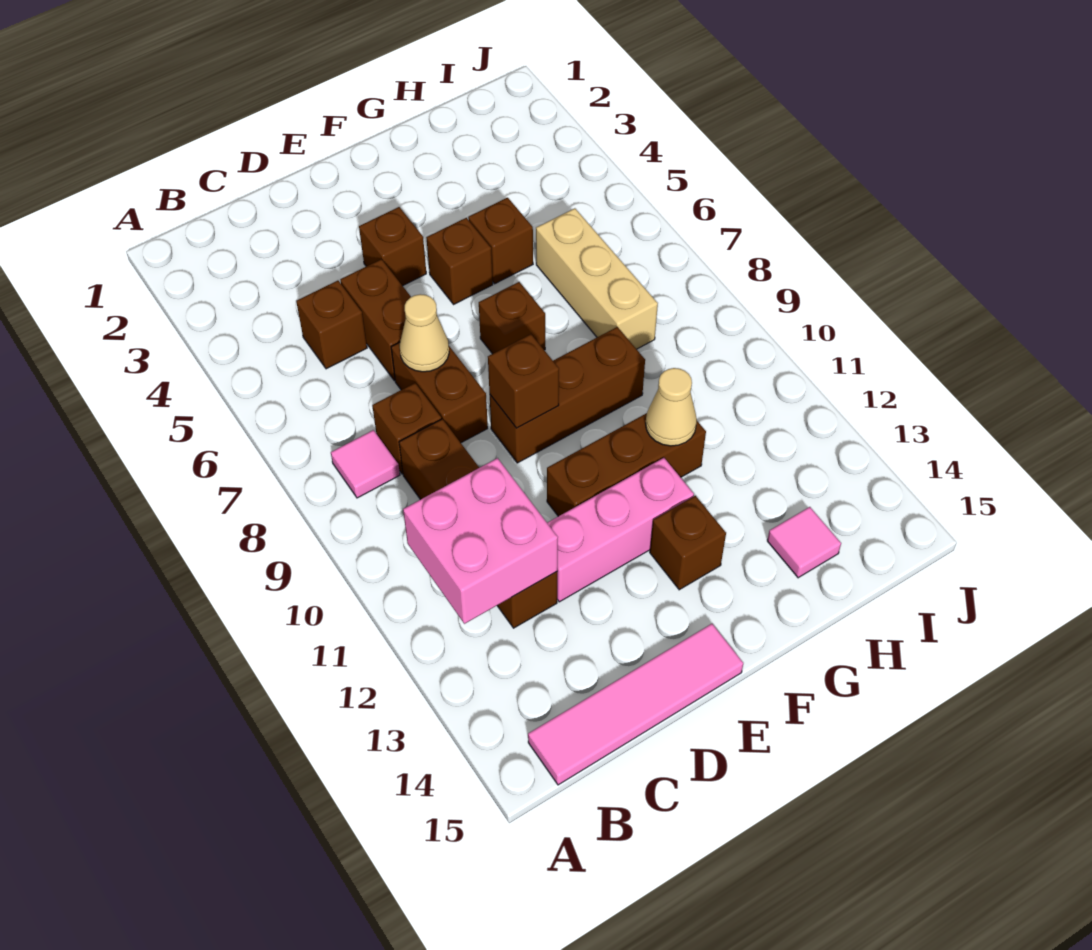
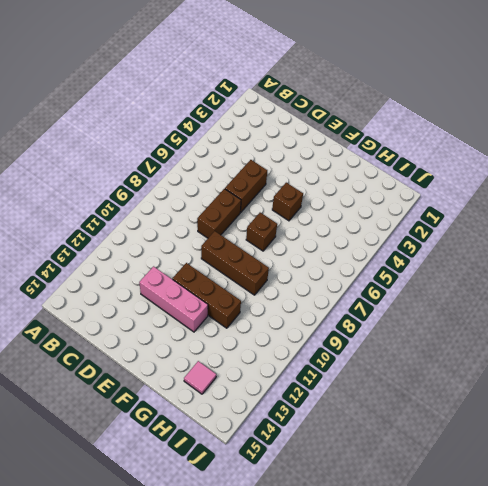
none -> pink 1x1 tile [331,430,400,498]
none -> pink 1x4 tile [528,624,743,785]
none -> brown 1x1 brick [296,281,367,369]

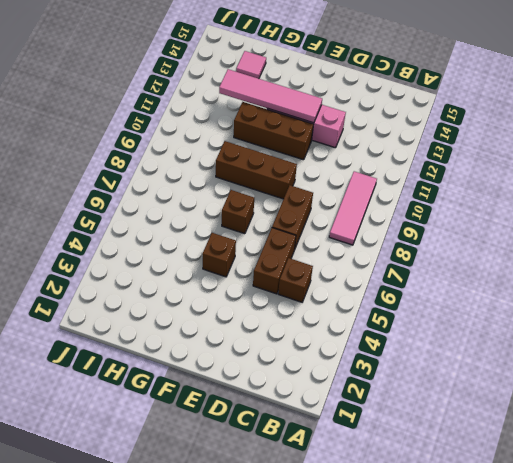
pink 1x3 tile [329,171,377,245] -> pink 1x1 tile [331,430,400,498]
pink 1x4 tile [219,69,322,123] -> pink 1x4 tile moved to [528,624,743,785]
none -> brown 1x1 brick [372,383,441,474]
none -> brown 1x4 brick [399,419,557,628]
none -> brown 1x1 brick [359,207,426,286]

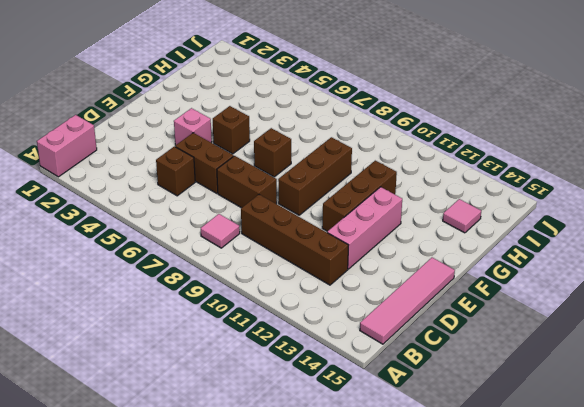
pink 1x2 brick [37,115,97,177] -> none
pink 1x1 brick [174,108,212,145] -> brown 1x1 brick [359,207,426,286]
none -> brown 1x1 brick [372,383,441,474]
none -> brown 1x1 brick [650,496,726,590]
none -> brown 1x1 brick [468,198,533,284]

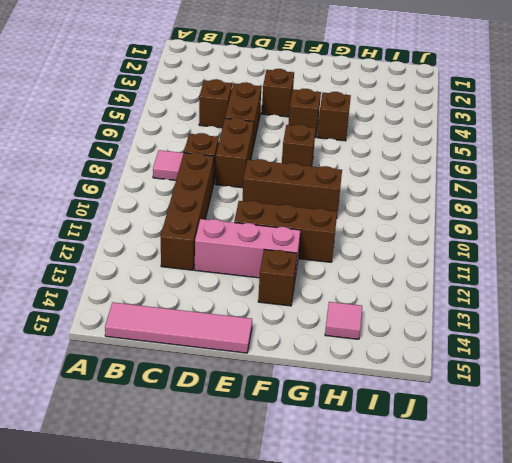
none -> tan 1x3 brick [536,208,658,349]
none -> pink 2x2 brick [403,458,558,624]
none -> tan 1x1 cone [400,294,449,372]

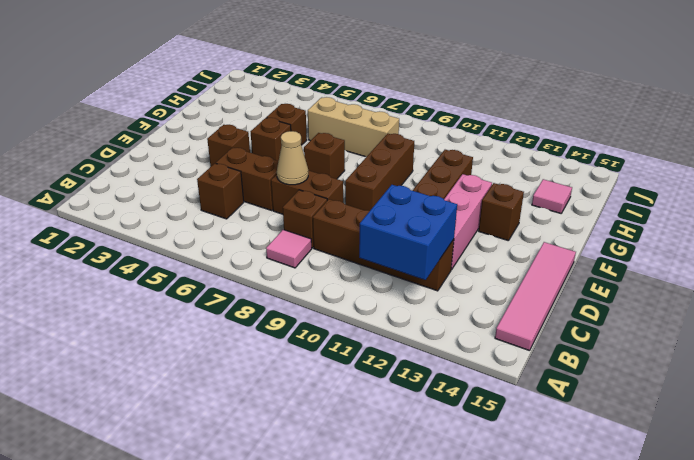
blue 2x2 brick [359,185,457,280] -> pink 2x2 brick [403,458,558,624]
none -> brown 1x1 brick [488,334,559,428]
none -> tan 1x1 cone [646,368,697,446]

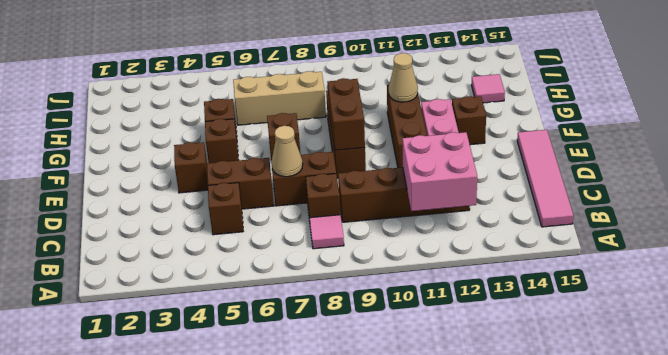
brown 1x2 brick [327,78,365,150] -> brown 1x1 brick [488,334,559,428]

